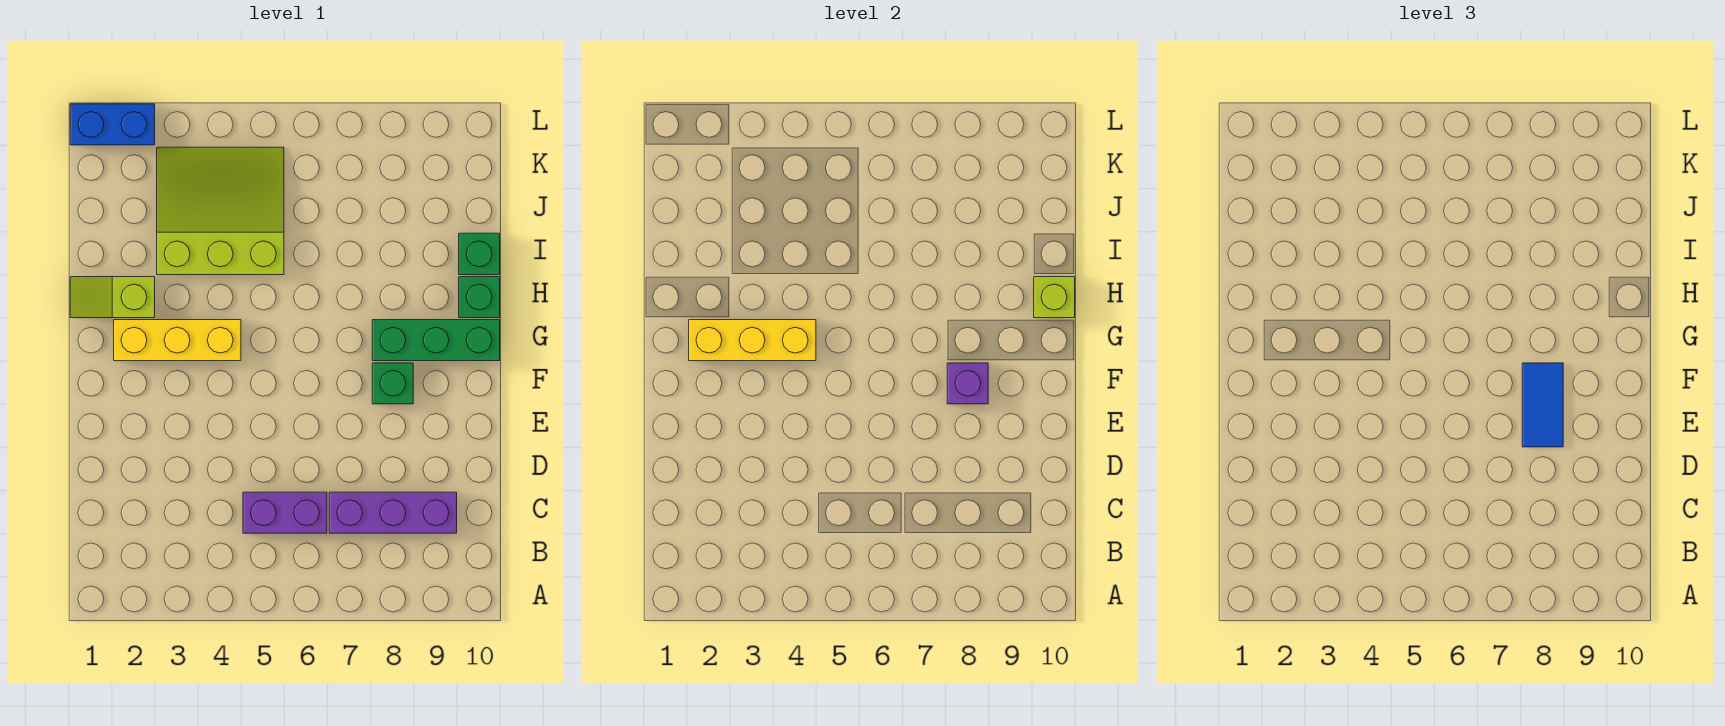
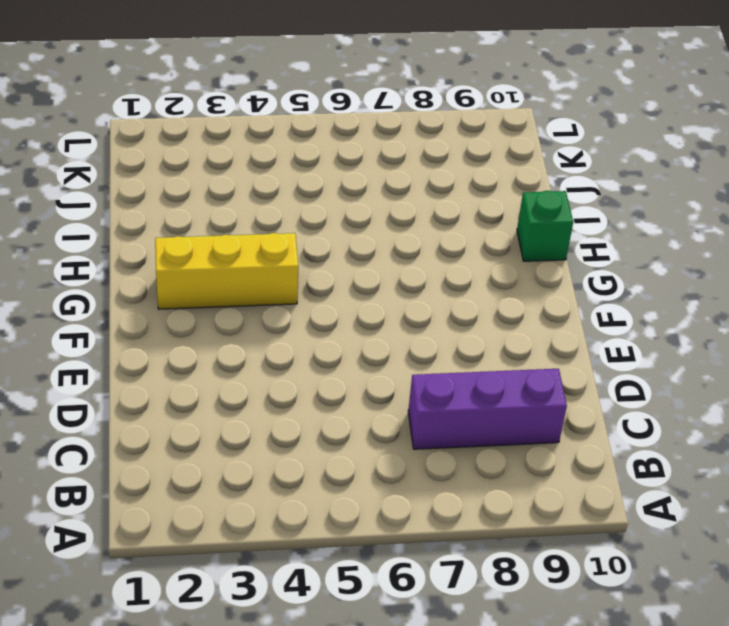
none -> purple 1x2 brick [243,492,327,533]
none -> green 1x1 brick [372,363,413,404]
none -> green 1x3 brick [372,320,500,361]

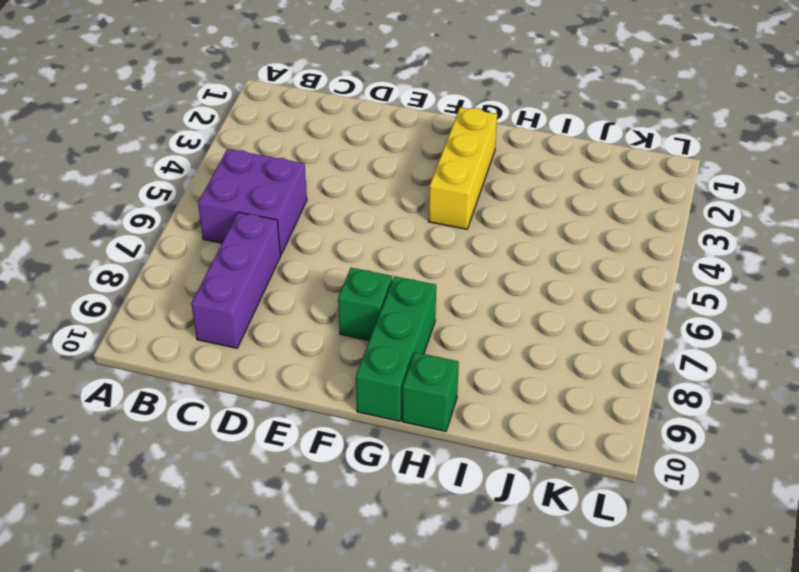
purple 2x2 brick [198,149,307,255] -> purple 1x2 brick [243,492,327,533]
none -> lime 1x2 slope [70,277,155,318]
none -> lime 3x3 slope [157,147,284,275]
none -> green 1x1 brick [459,233,500,275]

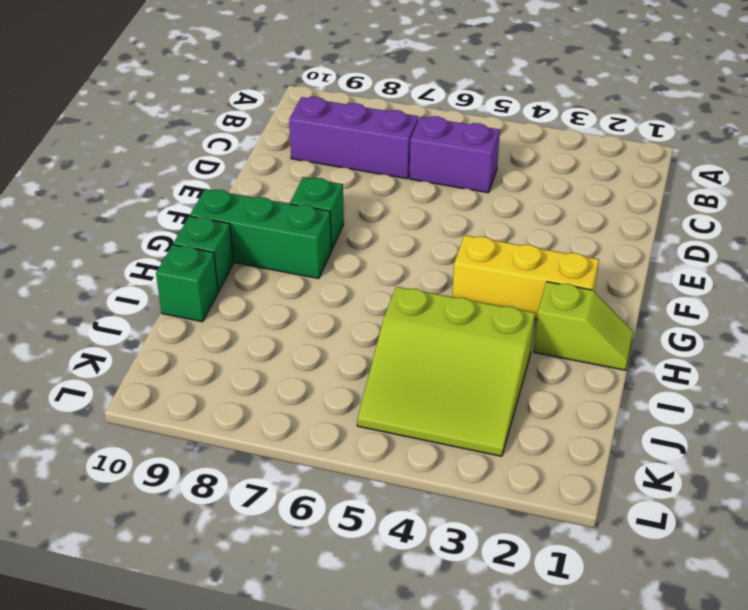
none -> blue 1x2 brick [70,104,155,145]
none -> purple 1x1 brick [947,363,988,404]
none -> yellow 1x3 brick [689,320,816,361]

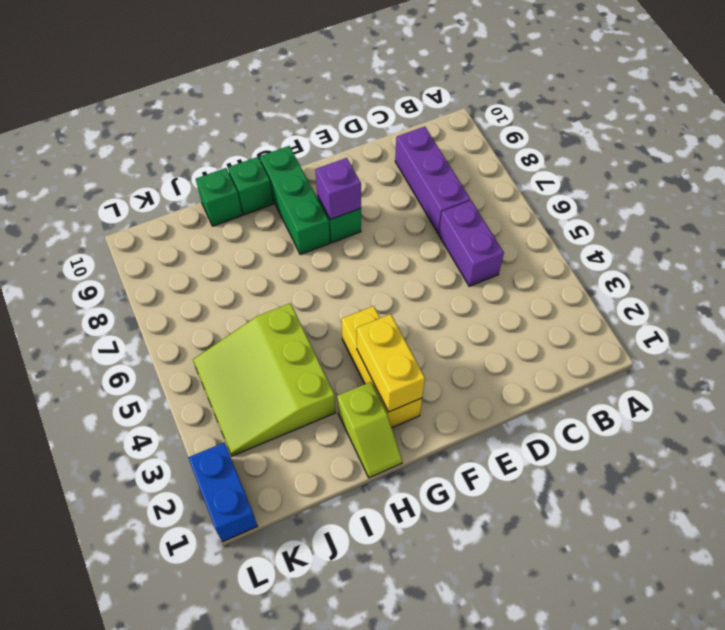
yellow 1x2 brick [357,314,425,412] -> yellow 1x3 brick [689,320,816,361]
none -> lime 1x1 brick [1034,277,1075,318]
none -> blue 1x2 tile [1522,363,1563,447]

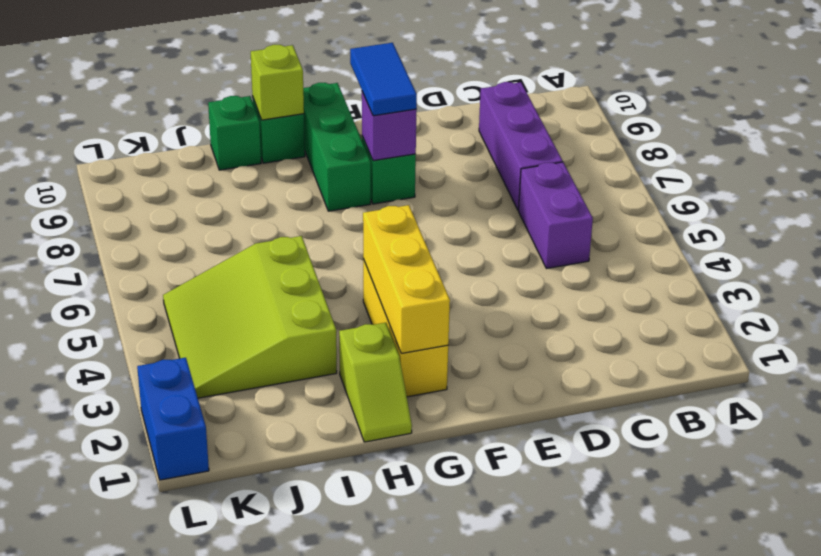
blue 1x2 tile [350,43,417,116] -> blue 1x2 tile turned to [1522,363,1563,447]

